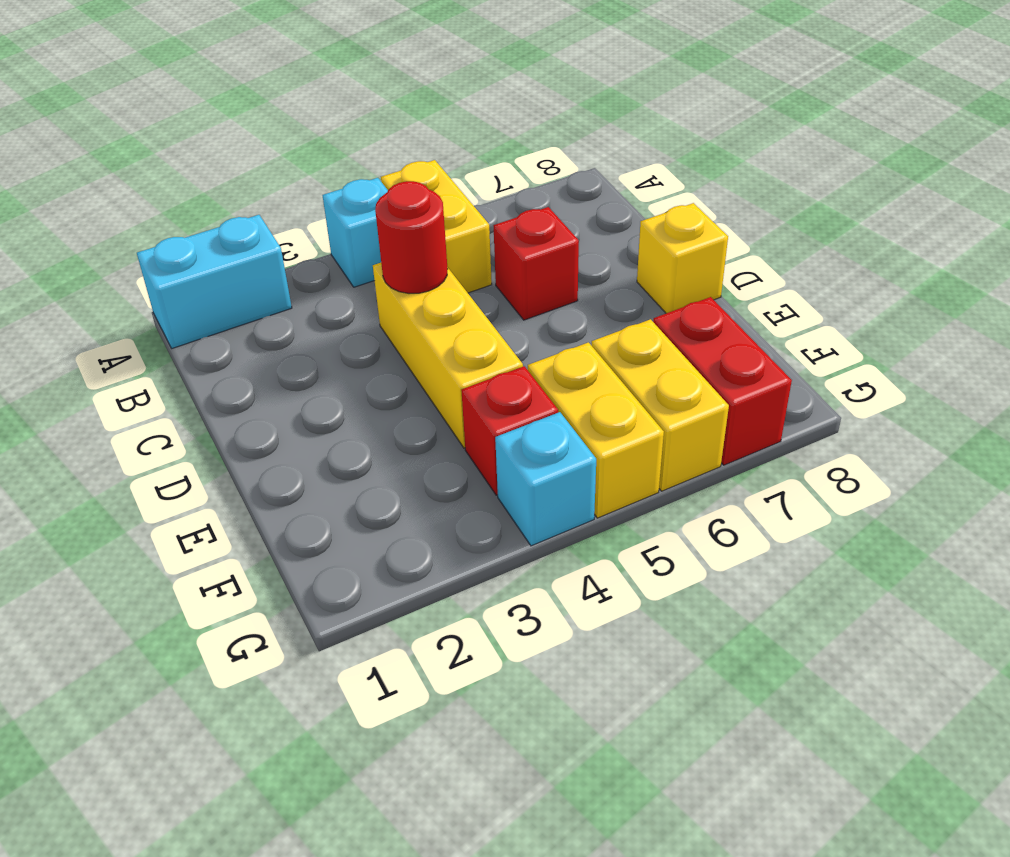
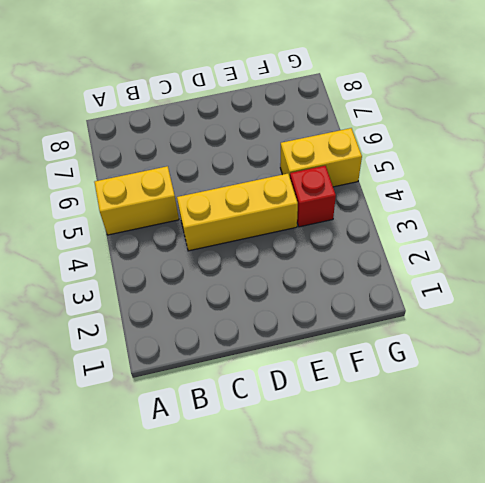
none -> cyan 1x2 brick [137,215,292,348]
none -> cyan 1x1 brick [323,178,388,287]
none -> red 1x1 brick [494,207,579,320]

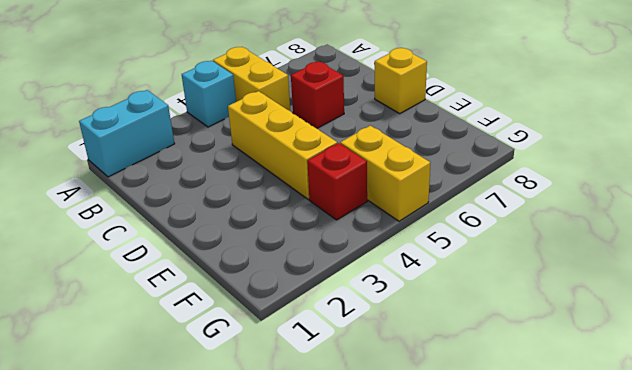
none -> yellow 1x2 brick [592,319,729,491]
none -> red 1x2 brick [653,297,792,465]
none -> cyan 1x1 brick [495,412,596,546]

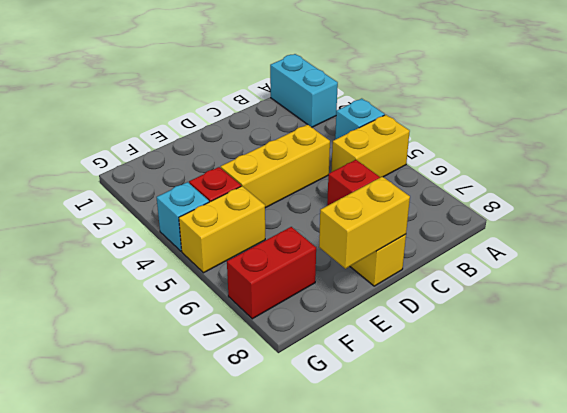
yellow 1x2 brick [319,177,410,269] -> yellow 1x2 brick moved to [592,319,729,491]
none -> red 1x1 round brick [375,181,448,294]

